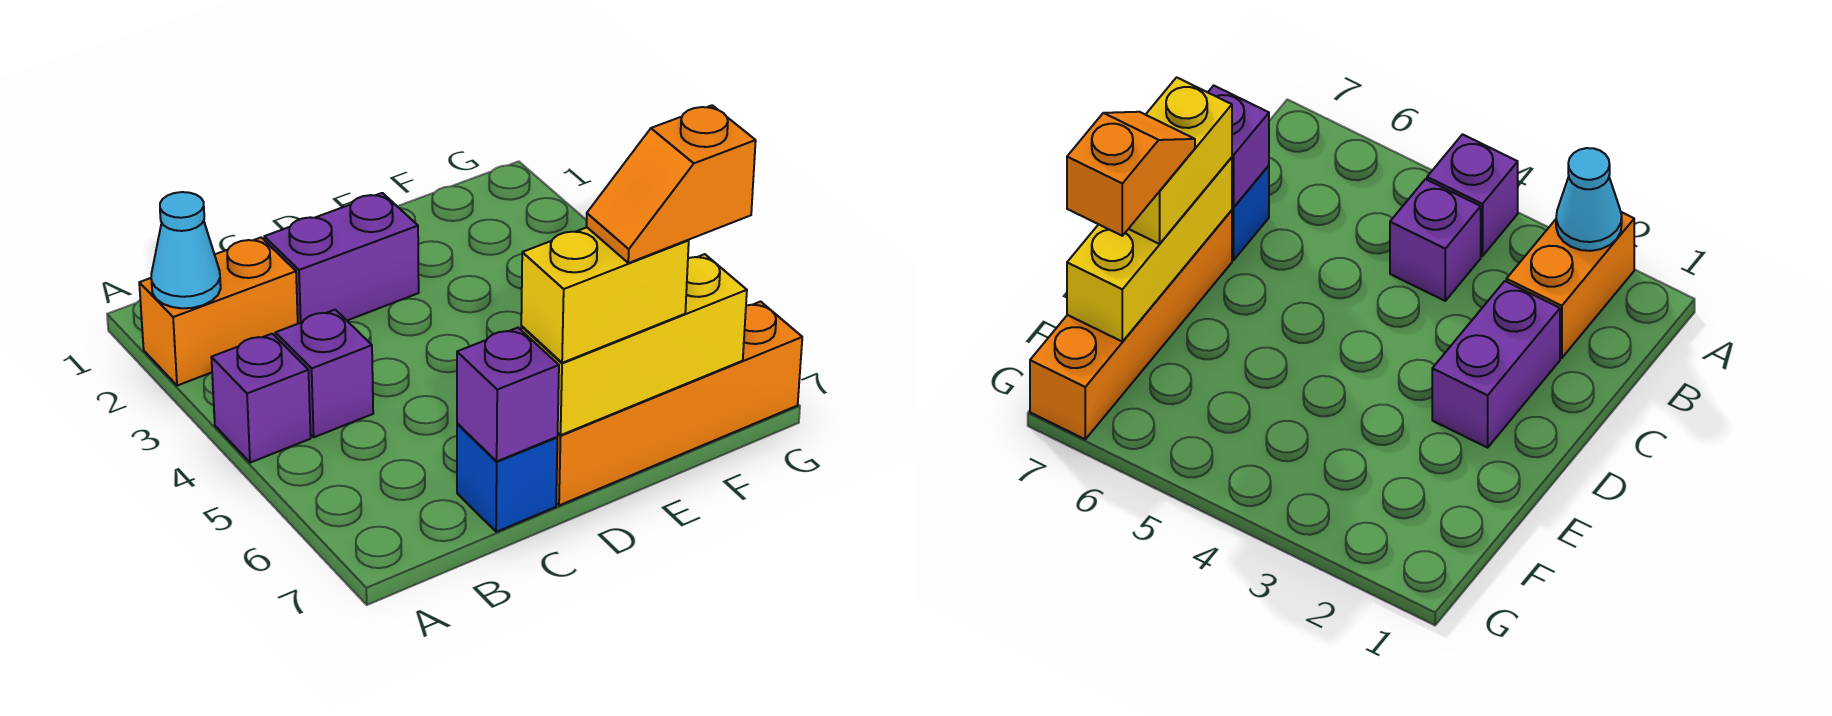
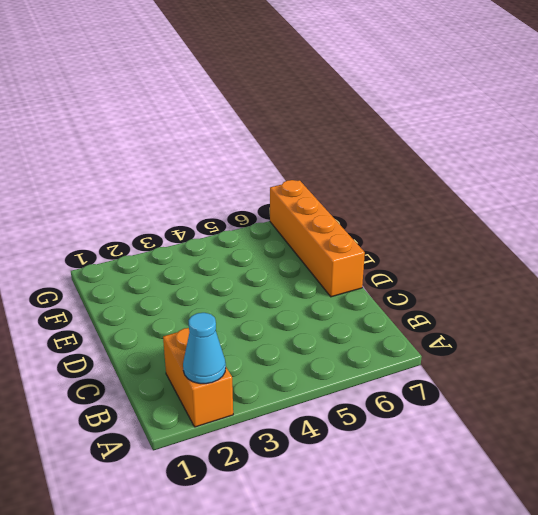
none -> purple 1x1 brick [211,334,311,463]
none -> purple 1x1 brick [275,310,373,437]

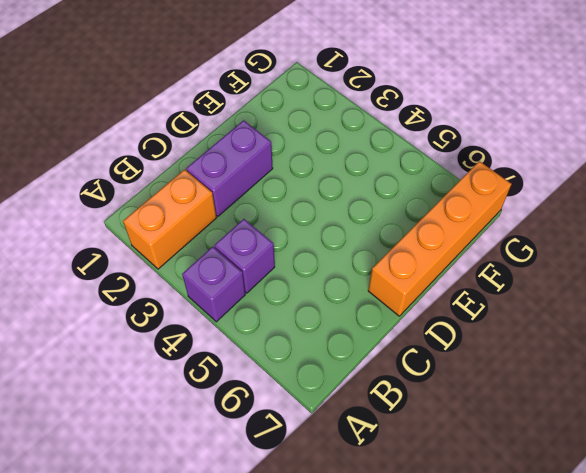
none -> blue 1x1 brick [457,424,557,532]
none -> cyan 1x1 cone [151,192,221,308]

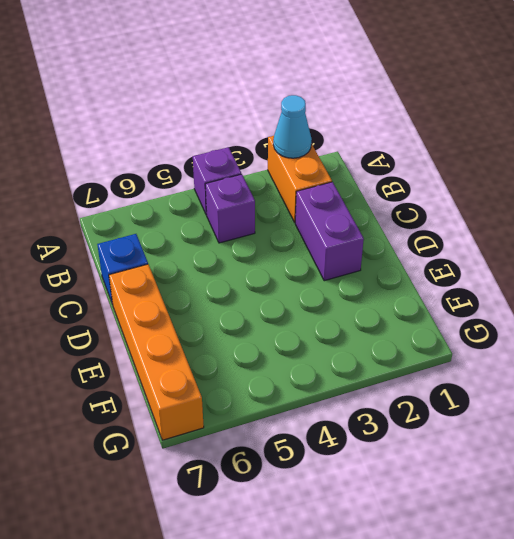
none -> purple 1x1 brick [457,328,559,461]
none -> yellow 1x3 brick [521,254,747,435]

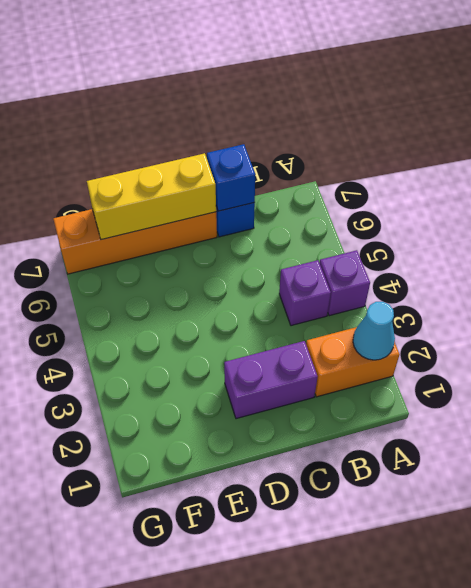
blue 1x1 brick [207,144,255,211] -> purple 1x1 brick [457,328,559,461]
none -> yellow 1x2 brick [521,227,689,363]
none -> orange 1x2 slope [586,105,756,263]

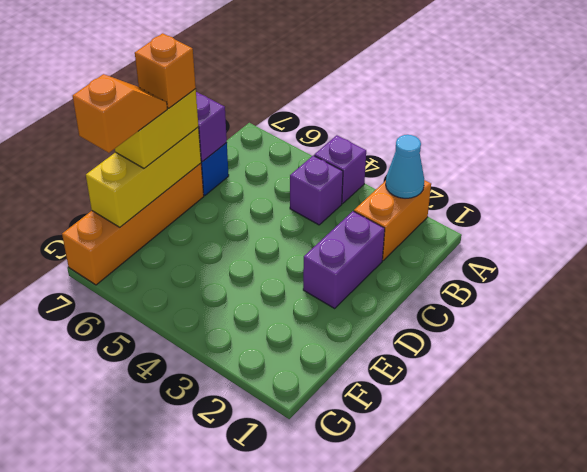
orange 1x1 brick [135,33,196,108] -> none

